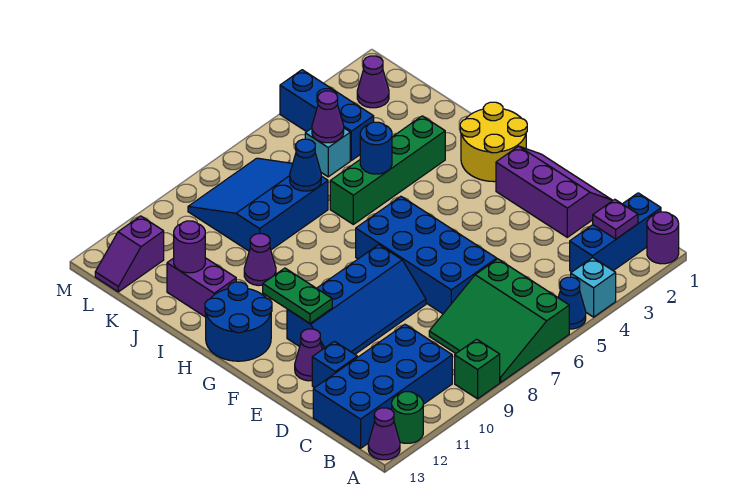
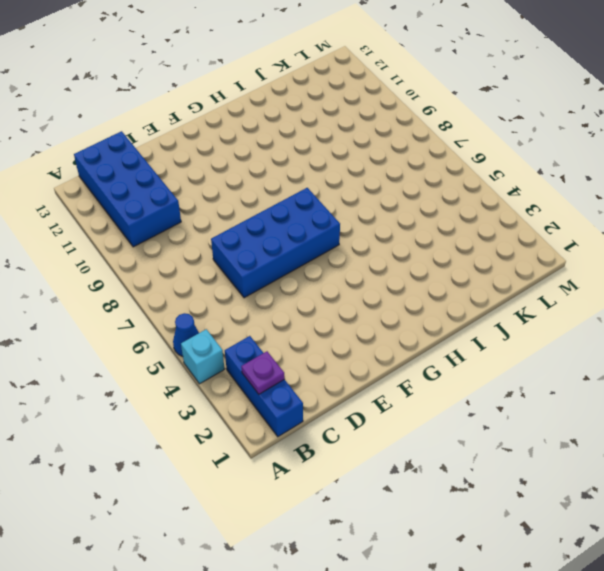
none -> purple 1x1 round brick [647,212,679,264]
none -> green 3x3 slope [429,259,569,382]
none -> green 1x1 brick [455,339,500,399]
none -> green 1x1 round brick [392,392,423,443]

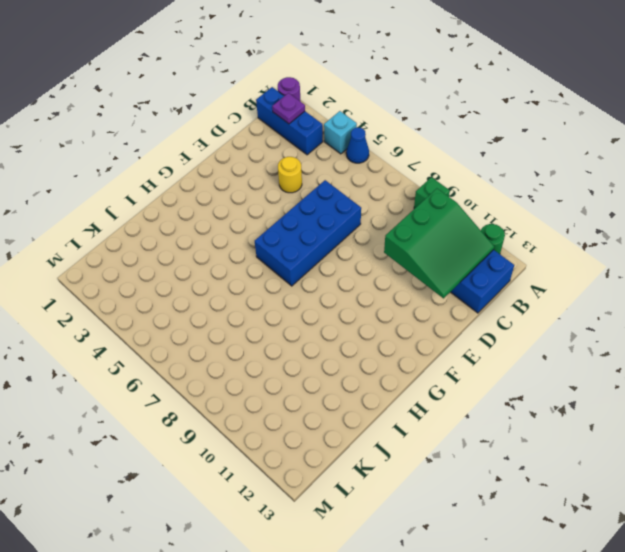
green 3x3 slope [384,189,494,298] -> green 3x3 slope moved to [429,259,569,382]
yellow 1x1 round brick [278,157,302,193] -> none
none -> purple 1x1 cone [368,408,400,460]
none -> purple 2x3 slope [496,146,613,237]
none -> blue 1x1 brick [312,341,357,388]
none -> blue 2x4 slope [287,245,426,354]

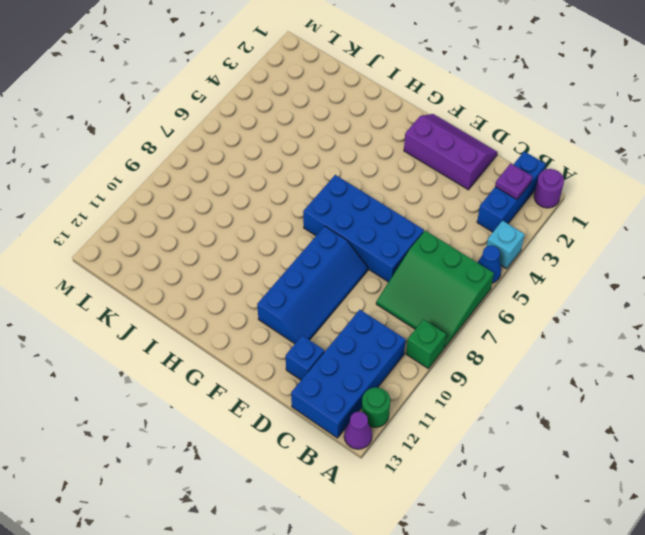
none -> purple 1x1 cone [295,329,322,381]
none -> yellow 2x2 round brick [460,102,527,182]
none -> blue 2x2 round brick [205,282,272,361]
none -> green 1x4 brick [330,116,445,224]

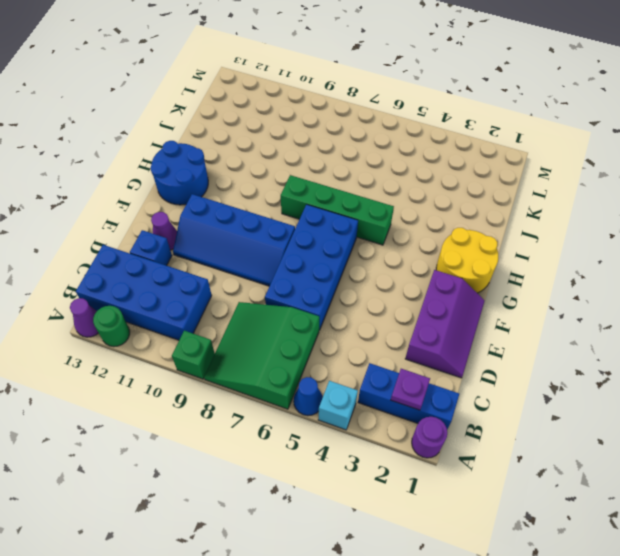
green 1x4 brick [281,175,394,245] -> green 1x4 brick moved to [330,116,445,224]
none -> purple 1x1 cone [244,234,276,286]
none -> purple 1x2 brick [167,258,236,317]
none -> blue 3x3 slope [188,158,328,251]
none -> blue 1x3 brick [280,70,374,160]

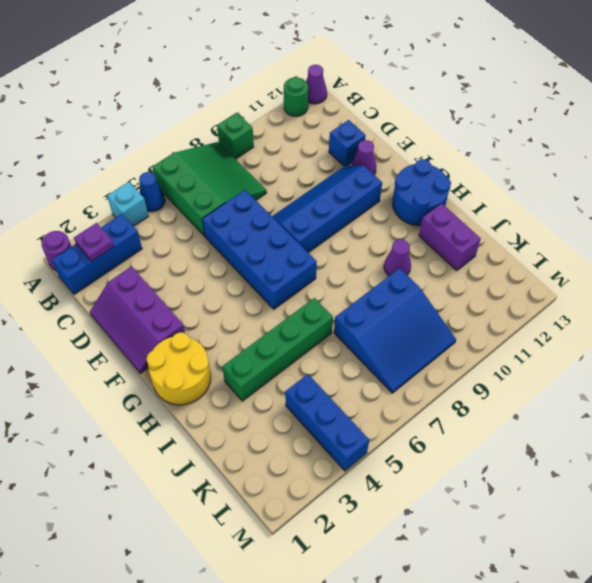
none -> blue 2x4 brick [313,324,452,448]
none -> cyan 1x1 brick [305,128,350,177]
none -> purple 1x1 cone [357,56,389,108]
none -> purple 1x2 slope [95,216,164,292]

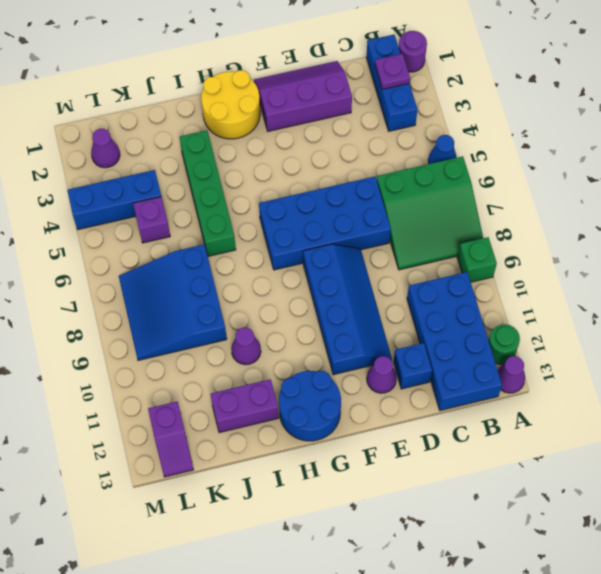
purple 1x1 brick [133,197,170,243] -> cyan 1x1 brick [305,128,350,177]
none -> cyan 1x1 brick [571,258,616,317]
none -> green 1x2 plate [263,268,332,323]
none -> blue 1x1 round brick [360,122,392,174]
none -> blue 1x1 cone [290,139,321,191]

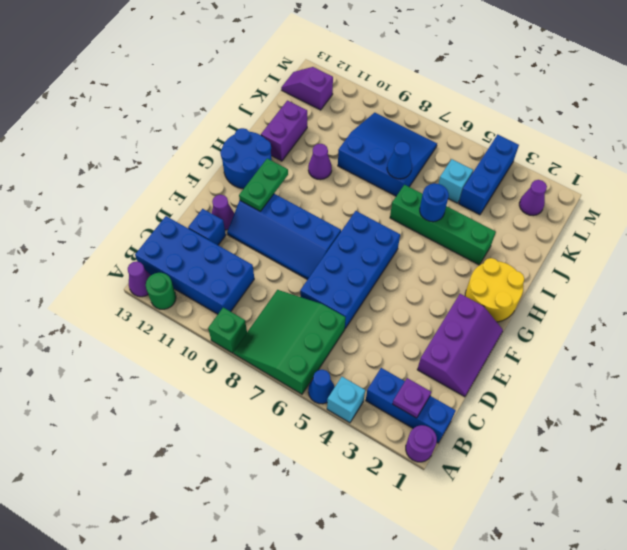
none -> purple 1x1 round brick [174,221,205,273]
none -> purple 1x1 cone [312,91,344,143]

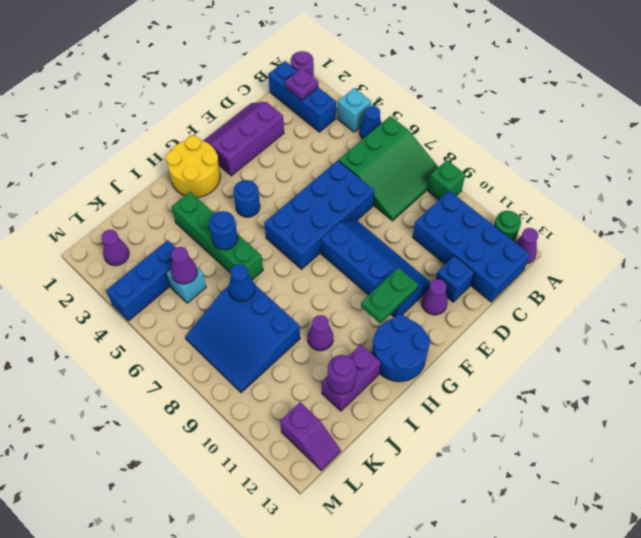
blue 1x1 round brick [233,180,260,217] -> none

